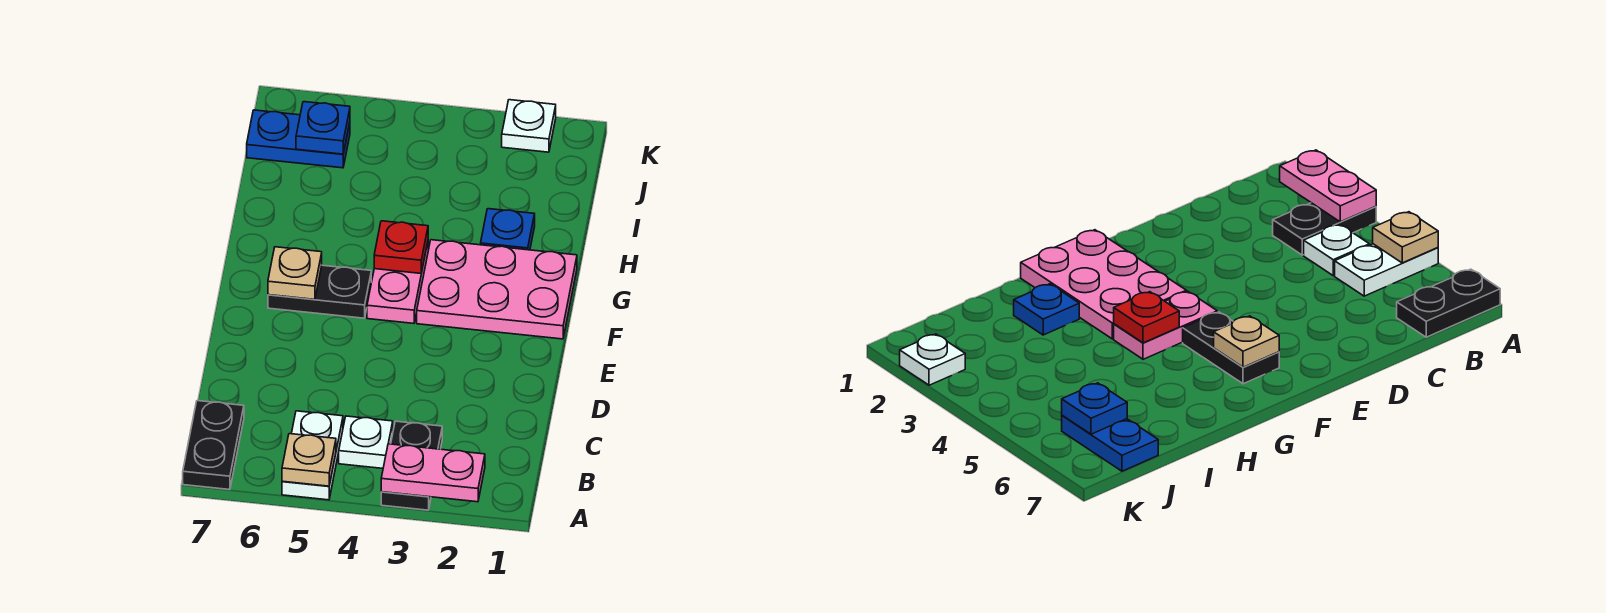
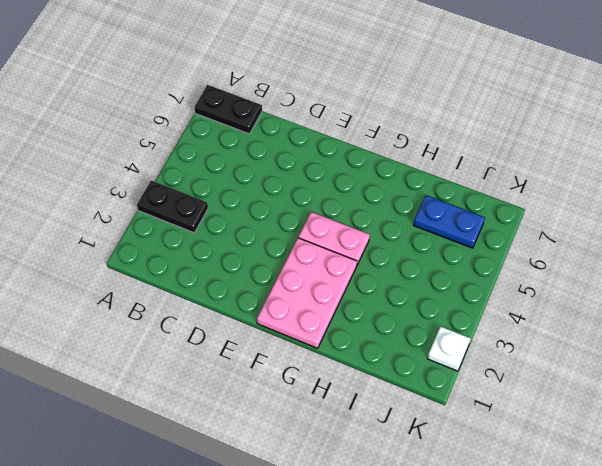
blue 1x2 plate [414,195,485,248] -> blue 1x2 plate turned to [247,110,350,168]
none -> white 1x2 plate [282,411,343,500]
none -> white 1x1 plate [339,416,393,468]
none -> black 1x2 plate [268,265,371,318]

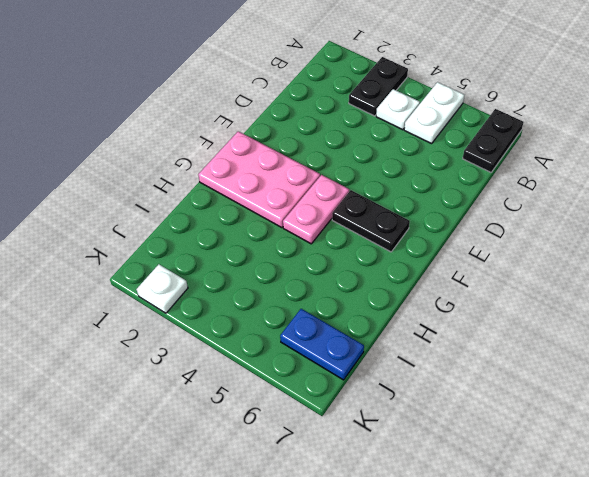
none -> blue 1x1 plate [481,209,535,250]
none -> pink 1x2 plate [381,444,485,502]
none -> tan 1x1 plate [282,434,336,486]

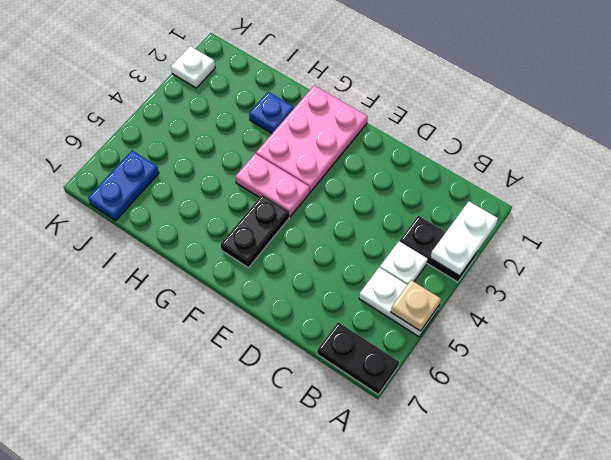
white 1x2 plate [430,201,498,276] -> pink 1x2 plate [381,444,485,502]
none -> tan 1x1 plate [268,247,322,299]
none -> red 1x1 plate [374,221,428,273]
none -> blue 1x1 plate [296,102,350,154]

